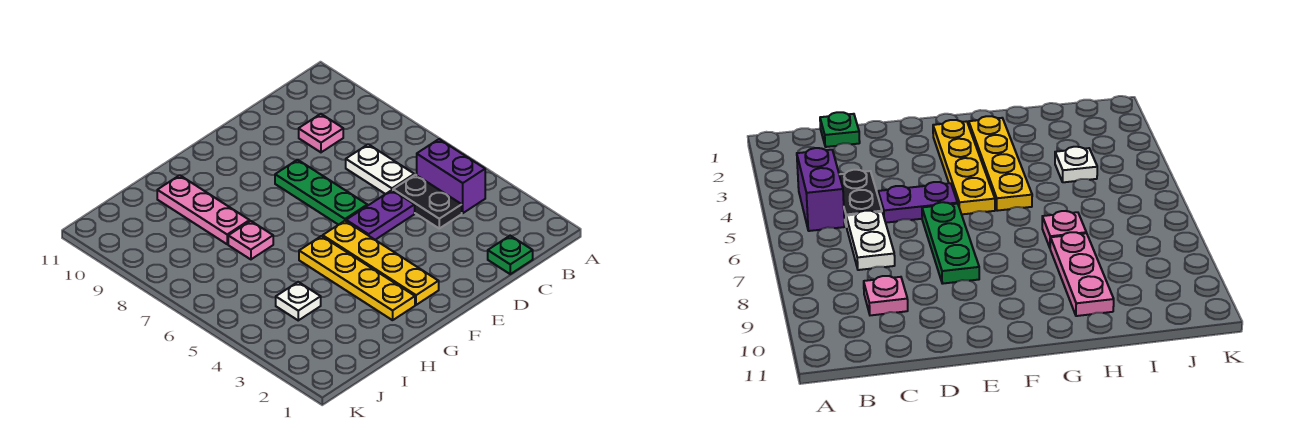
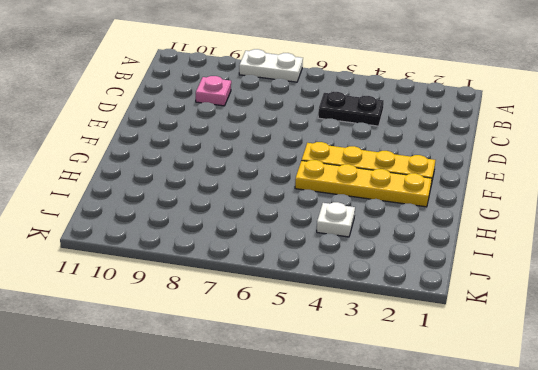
white 1x2 plate [239,49,303,82] -> white 1x2 plate moved to [346,144,414,194]
none -> purple 1x2 brick [417,139,485,213]
none -> green 1x1 plate [488,236,533,274]
none -> purple 1x2 plate [346,190,415,240]

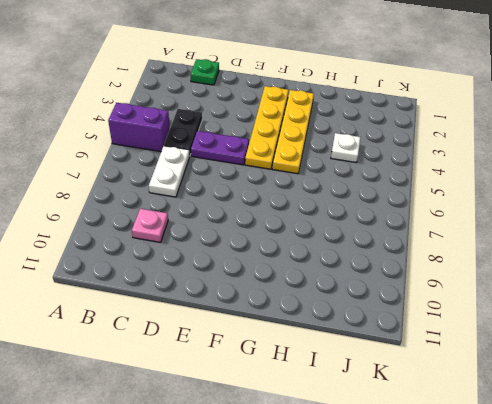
purple 1x2 brick [108,103,170,152] -> purple 1x2 brick turned to [417,139,485,213]
none -> green 1x3 plate [275,160,367,225]
none -> pink 1x1 plate [228,221,273,259]
none -> pink 1x3 plate [157,175,250,244]

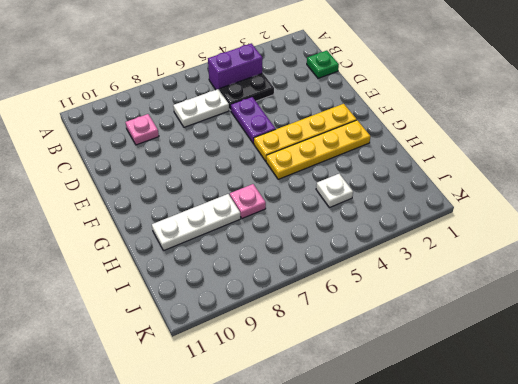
white 1x3 plate [152,194,241,251] -> pink 1x3 plate [157,175,250,244]
none -> green 1x3 plate [275,160,367,225]

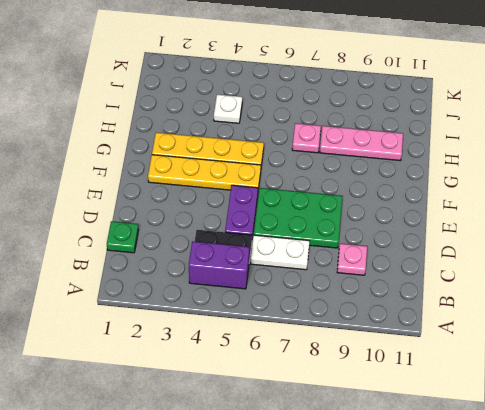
green 2x3 plate [254,188,342,248] -> green 1x3 plate [275,160,367,225]

